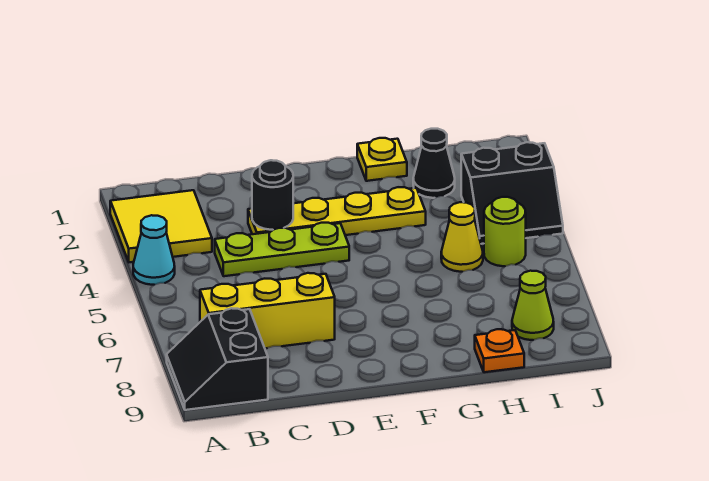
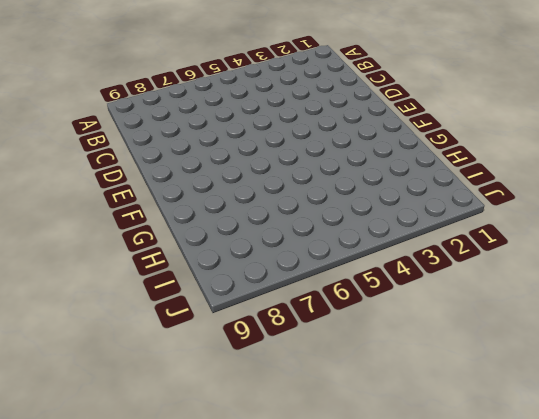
none -> yellow 2x2 tile [110,190,212,262]
none -> cyan 1x1 cone [133,215,175,285]
none -> black 2x2 slope [167,308,268,410]

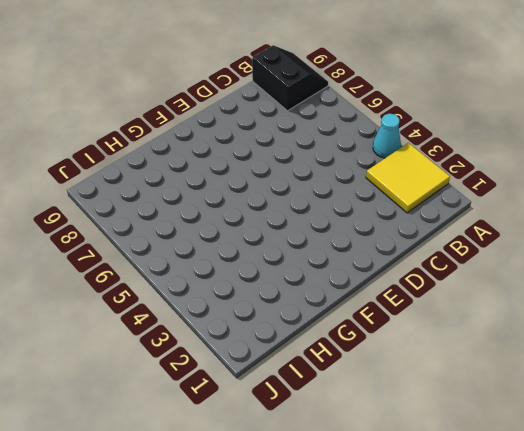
none -> yellow 1x3 brick [200,273,335,348]
none -> lime 1x3 plate [215,223,349,276]
none -> yellow 1x4 plate [248,187,426,235]

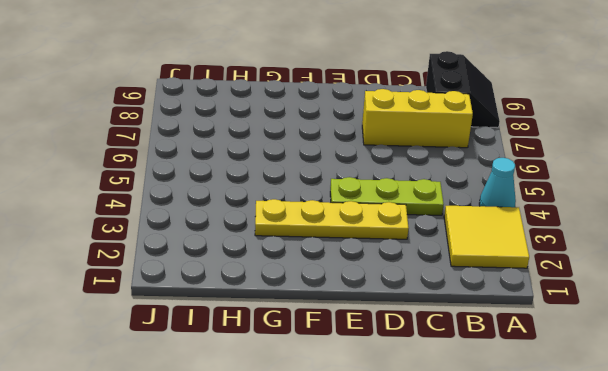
none -> yellow 1x1 plate [357,138,407,181]
none -> black 1x1 cone [413,129,455,198]
none -> yellow 1x1 cone [441,202,483,272]

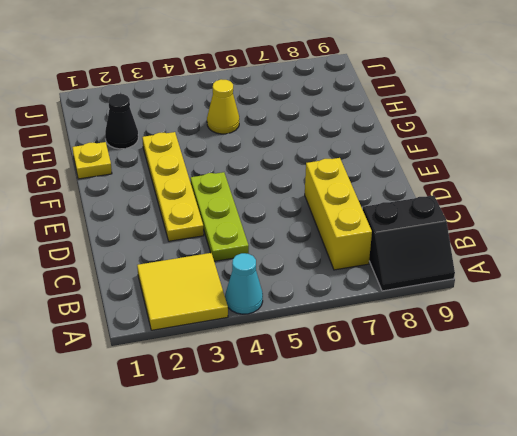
none -> orange 1x1 plate [475,329,524,372]
none -> black 2x2 slope [461,142,563,244]
none -> lime 1x1 round brick [484,197,526,266]

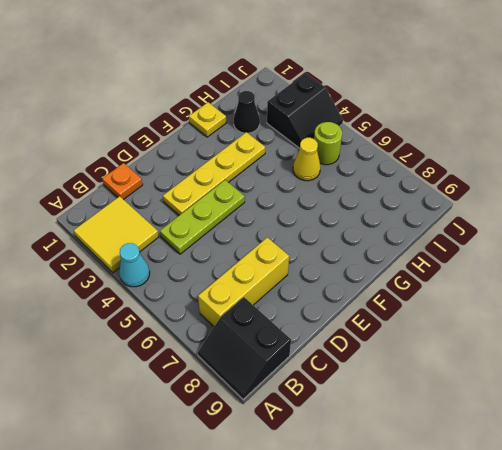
orange 1x1 plate [102,163,143,200] -> orange 1x1 plate moved to [475,329,524,372]
none -> lime 1x1 cone [512,271,554,340]
none -> black 1x1 round brick [252,160,293,230]

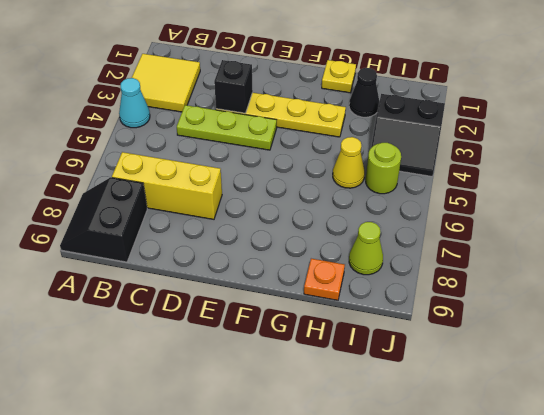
black 1x1 brick [214,60,253,113] -> black 1x1 round brick [252,160,293,230]

